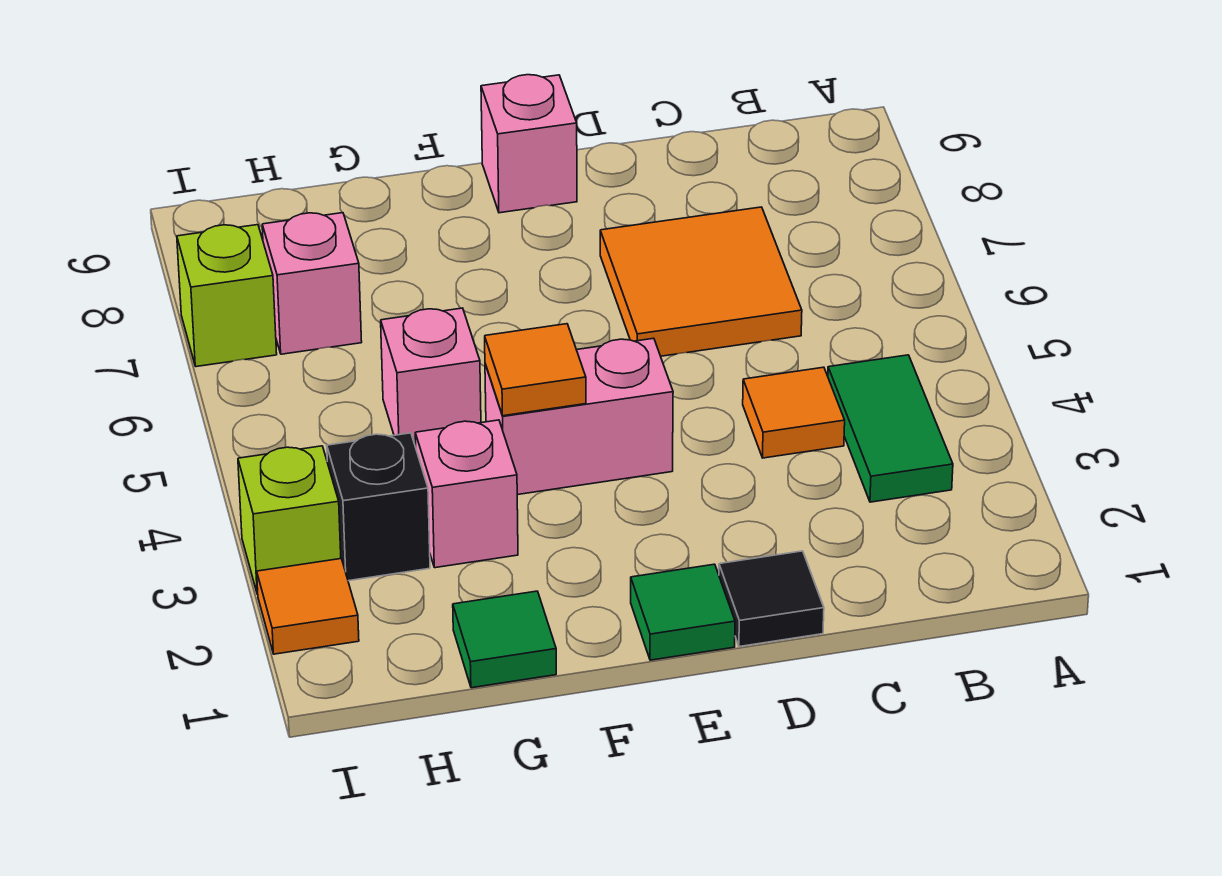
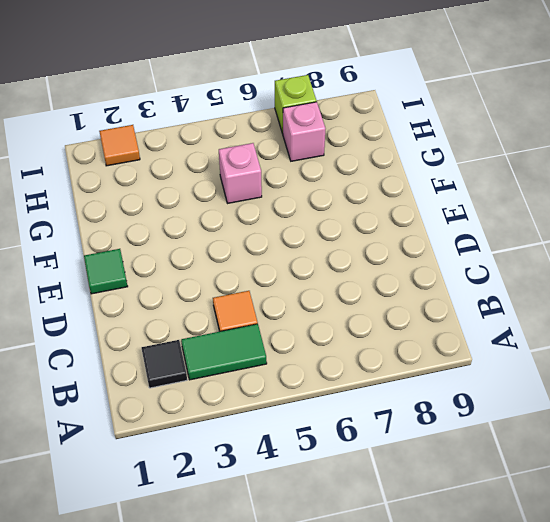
black 1x1 tile [142,340,187,388] -> black 1x1 tile moved to [719,551,824,647]
none -> orange 2x2 tile [600,207,802,356]
none -> pink 1x2 brick [485,338,673,495]
none -> pink 1x1 brick [481,75,577,213]

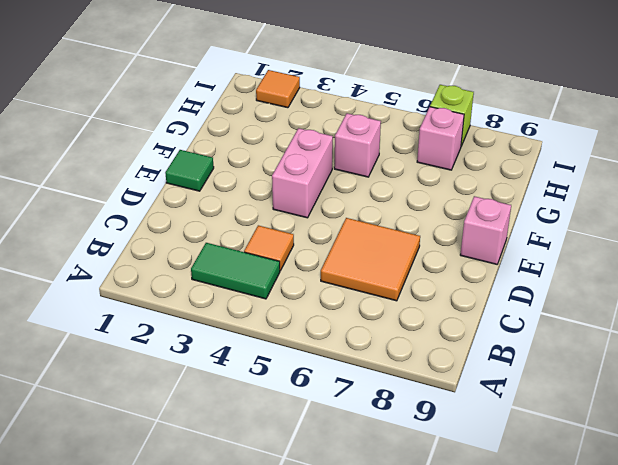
none -> black 1x1 tile [719,551,824,647]
none -> green 1x1 tile [453,591,556,688]
none -> pink 1x1 brick [415,420,518,568]

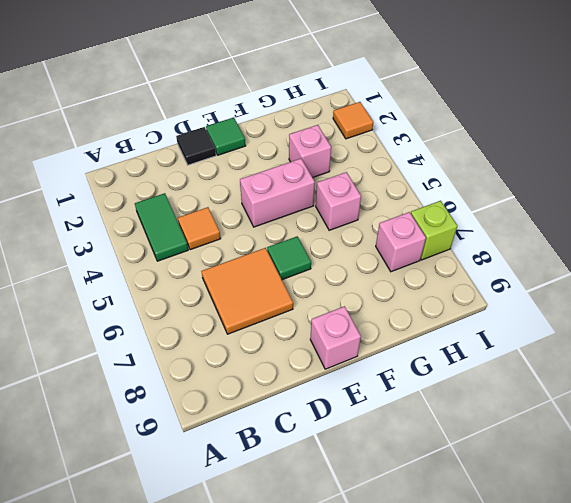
green 1x1 tile [267,236,311,280] -> green 1x1 tile moved to [453,591,556,688]
none -> black 1x1 brick [327,433,430,581]
none -> lime 1x1 brick [238,446,341,594]
none -> orange 1x1 tile [485,324,586,416]

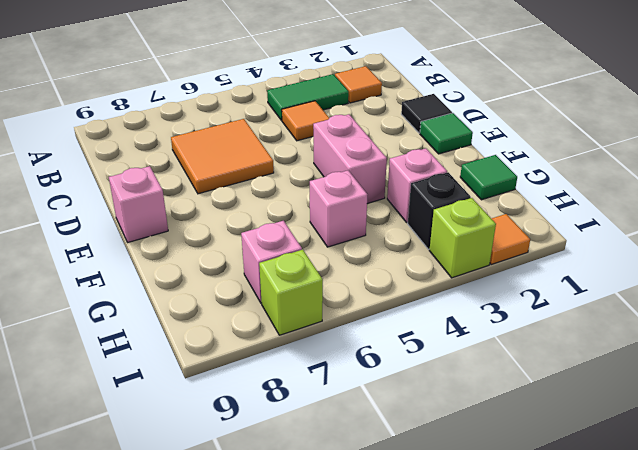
orange 1x1 tile [335,66,382,103] -> orange 1x1 tile moved to [485,324,586,416]

